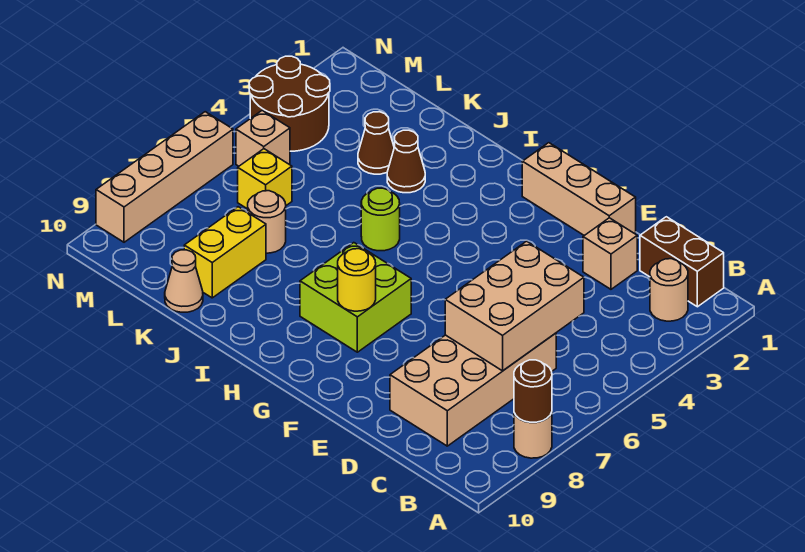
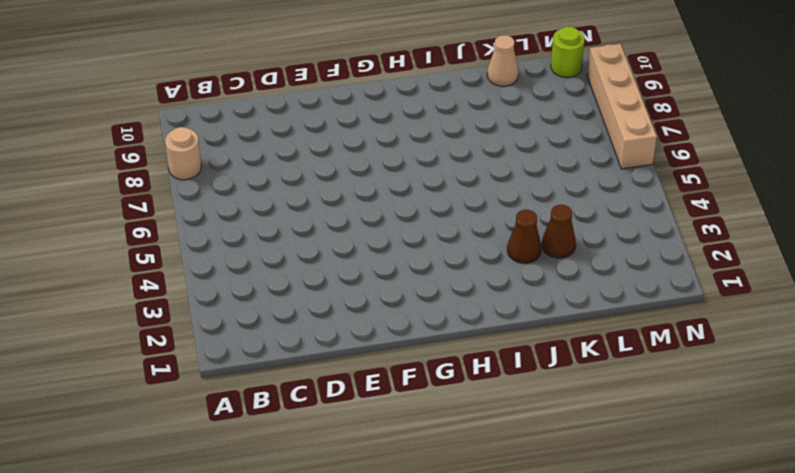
lime 1x1 round brick [551,27,585,78] -> lime 1x1 round brick moved to [361,188,400,251]
none -> brown 1x2 brick [640,217,724,307]
none -> tan 1x1 round brick [650,259,688,321]
none -> tan 2x4 brick [390,333,556,446]

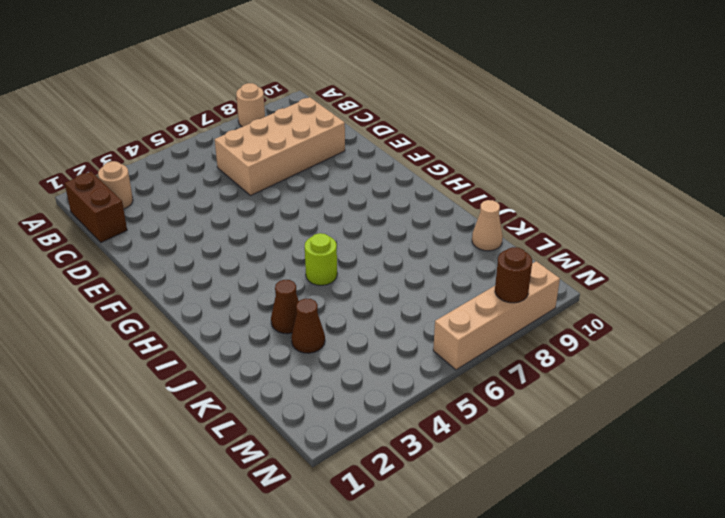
brown 1x1 round brick [495,247,532,303] -> brown 1x1 round brick moved to [514,360,552,422]
none -> tan 1x1 brick [583,218,637,289]
none -> tan 1x3 brick [522,143,636,236]
none -> lime 2x2 brick [300,243,411,352]

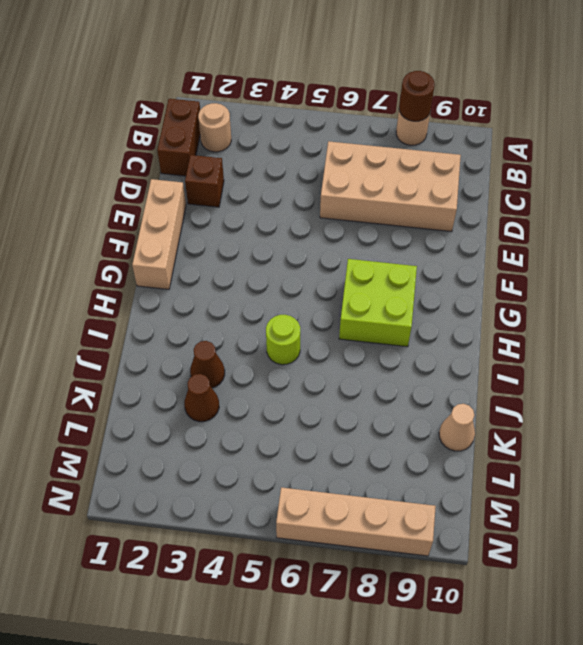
brown 1x1 brick [185,155,224,207] -> tan 1x1 brick [583,218,637,289]
none -> tan 1x1 round brick [248,191,286,253]
none -> yellow 1x2 brick [184,207,266,298]
none -> yellow 1x1 brick [238,149,292,209]

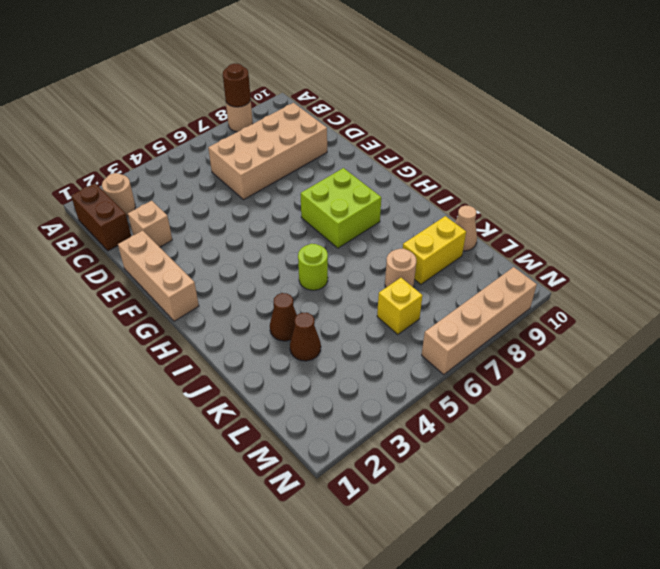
none -> brown 2x2 round brick [249,56,330,151]
none -> tan 1x1 brick [236,111,290,166]
none -> tan 2x3 brick [445,241,584,371]

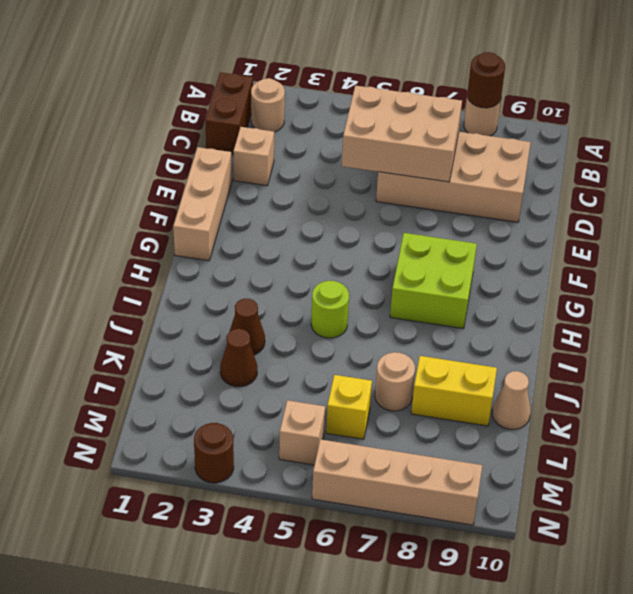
brown 1x1 round brick [194,423,234,483] -> brown 2x2 round brick [249,56,330,151]
none -> yellow 1x1 round brick [338,249,376,311]

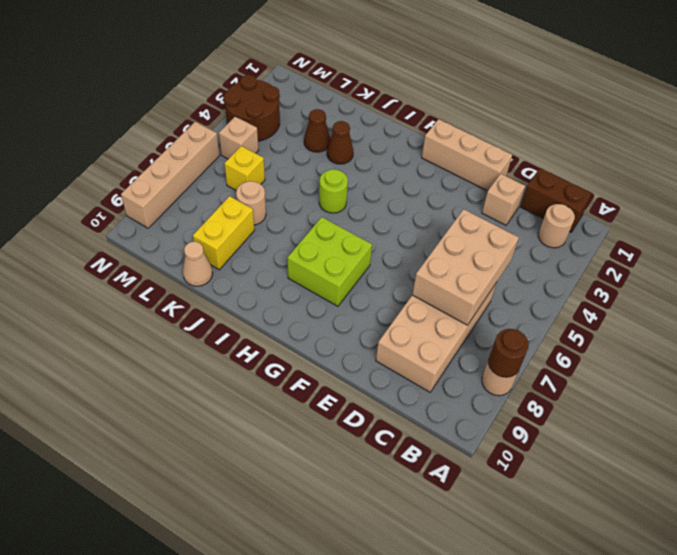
none -> yellow 1x1 round brick [338,249,376,311]

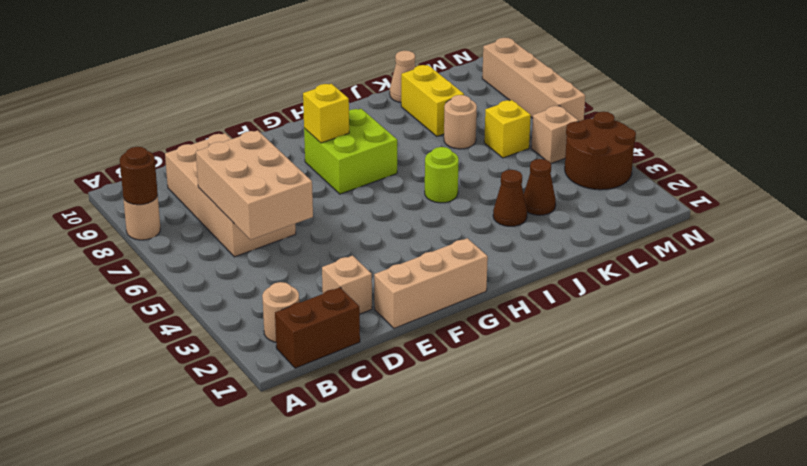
yellow 1x1 brick [303,84,349,143] -> yellow 1x1 round brick [338,249,376,311]

